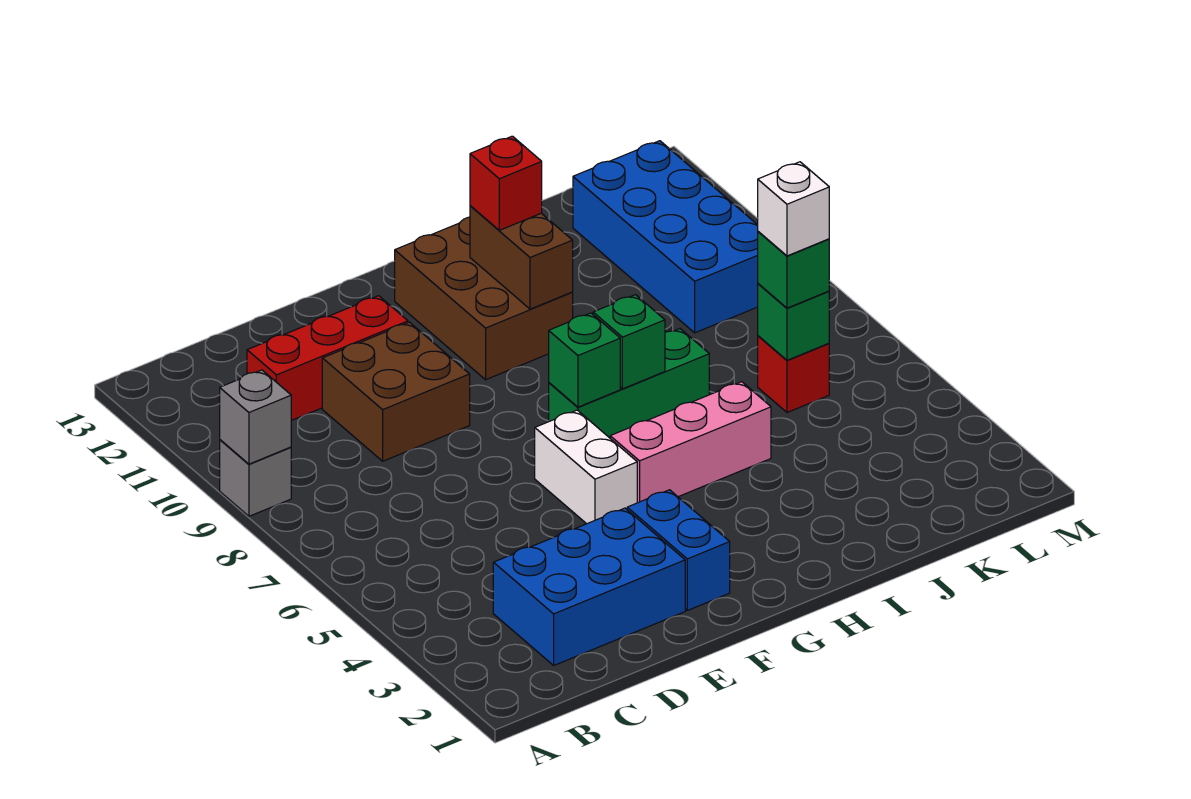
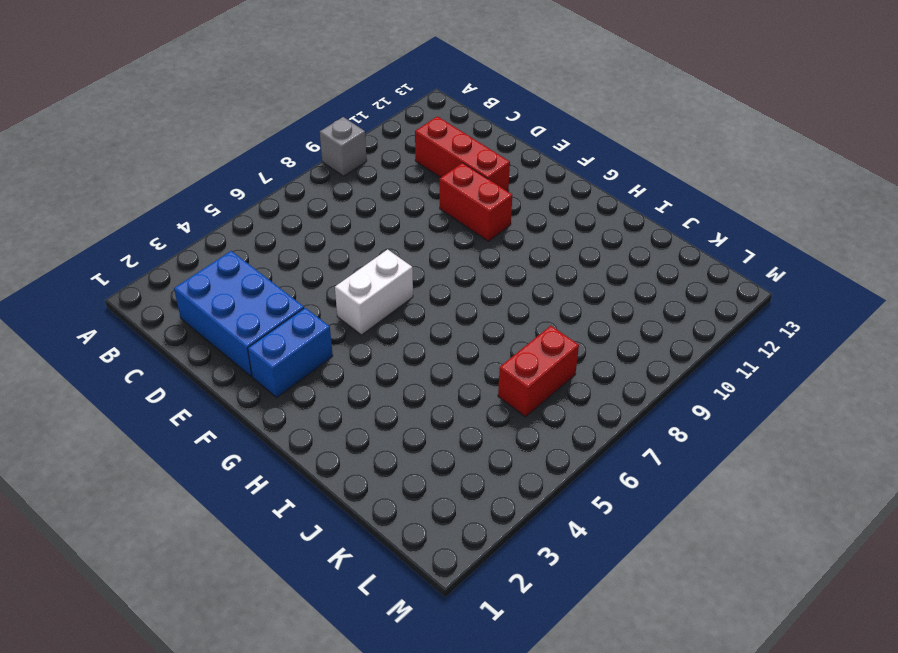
red 1x2 brick [440,163,512,241] -> brown 2x2 brick [322,322,470,461]
red 1x2 brick [498,326,579,417] -> red 1x1 brick [758,336,829,413]
none -> pink 1x3 brick [610,382,771,503]
none -> green 1x3 brick [549,329,709,438]
none -> brown 2x3 brick [395,217,573,380]

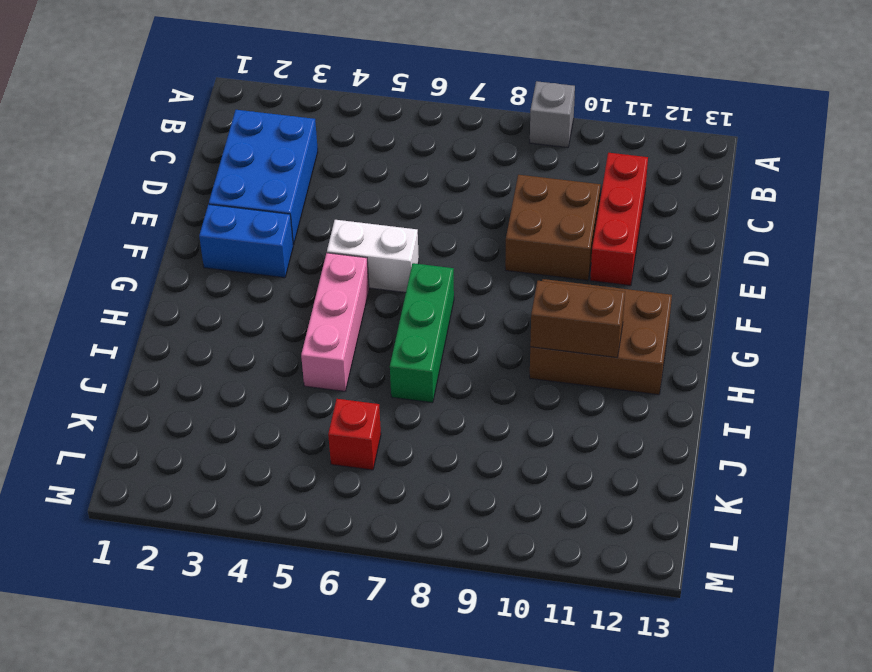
none -> blue 2x4 brick [573,141,758,333]
none -> grey 1x1 brick [220,370,291,464]
none -> green 1x1 brick [549,313,620,407]

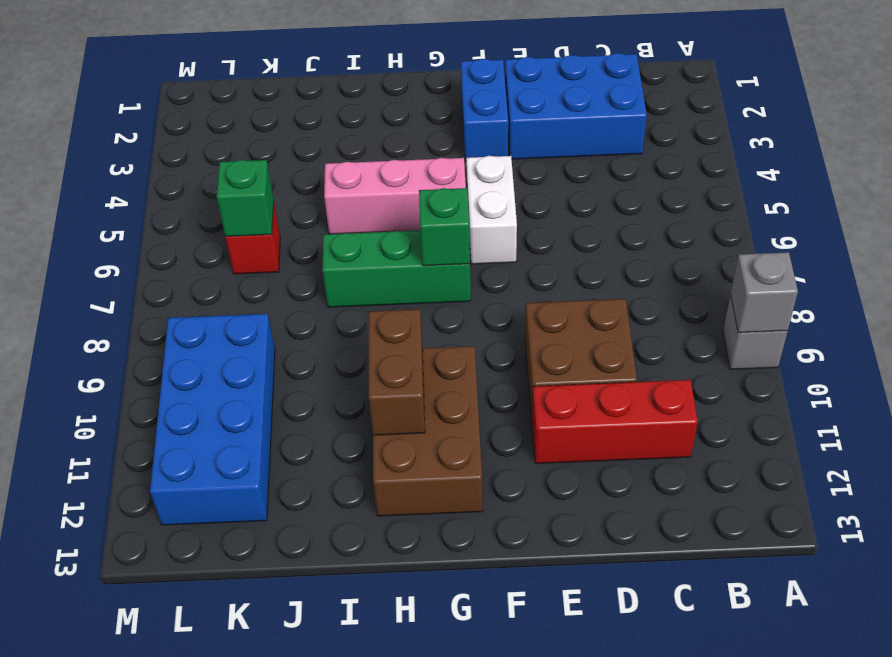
none -> green 1x1 brick [593,295,665,389]
none -> red 1x1 brick [470,136,542,230]
none -> green 1x1 brick [758,232,829,308]

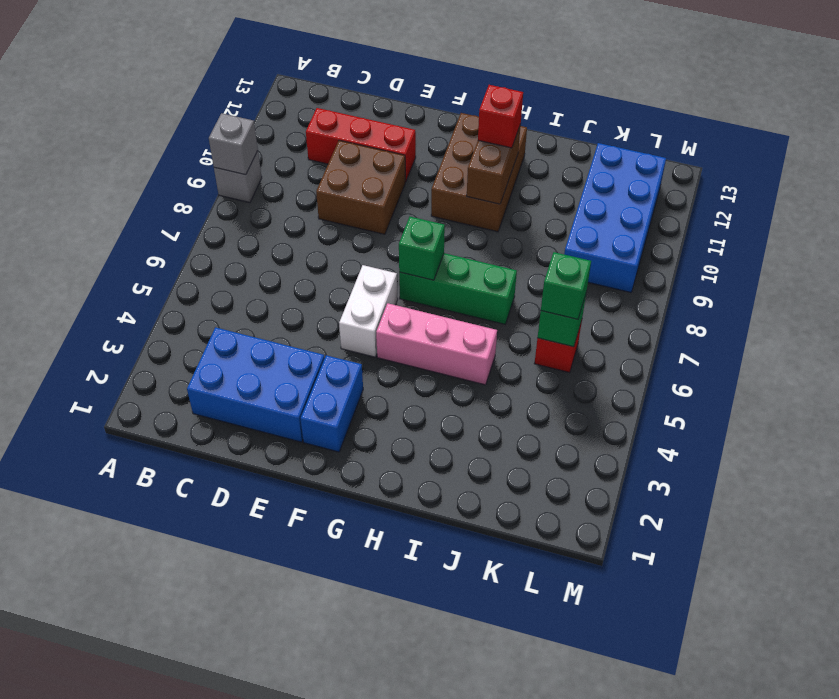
none -> green 1x1 brick [593,295,665,389]
none -> white 1x1 brick [758,162,829,256]

